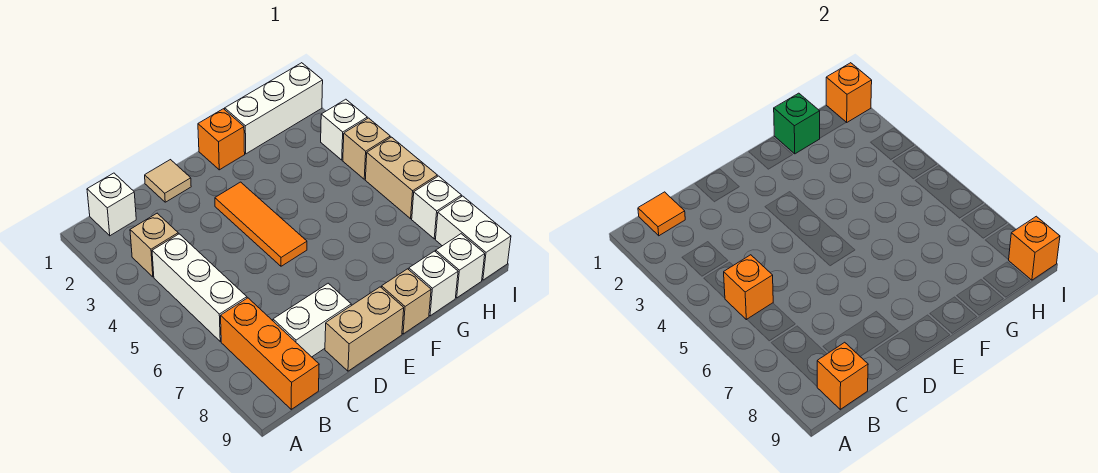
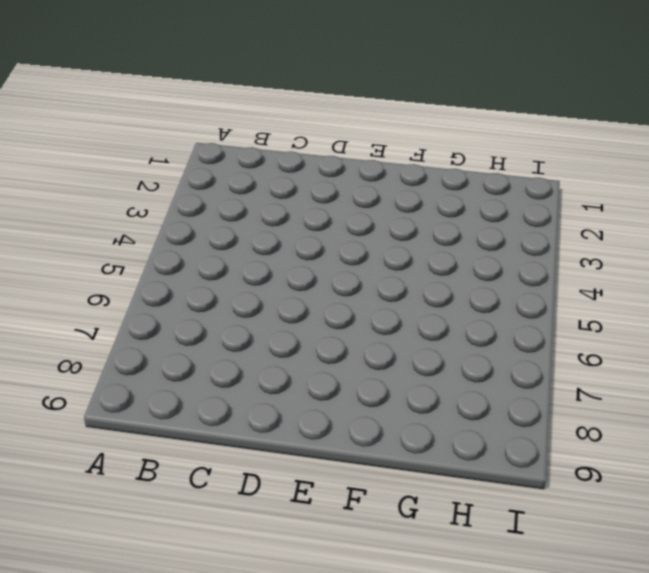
none -> white 1x1 brick [87,173,136,236]
none -> tan 1x1 brick [130,213,178,277]
none -> white 1x3 brick [152,234,247,341]

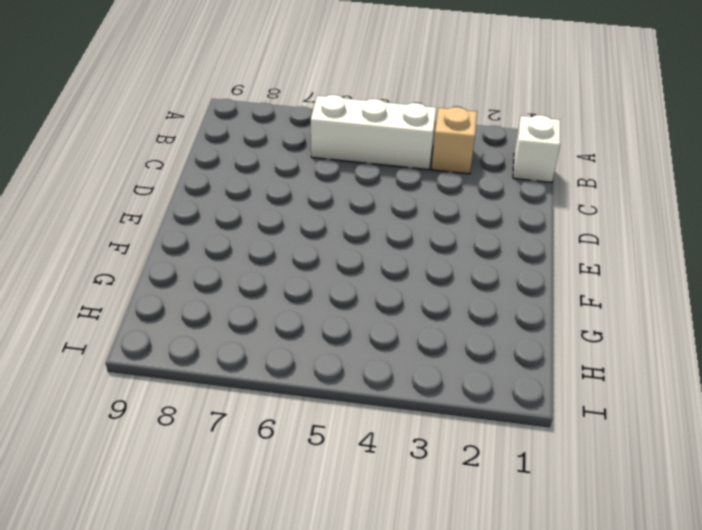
none -> orange 1x3 brick [221,298,319,409]
none -> white 1x2 brick [273,283,351,357]
none -> tan 1x1 tile [145,160,191,202]

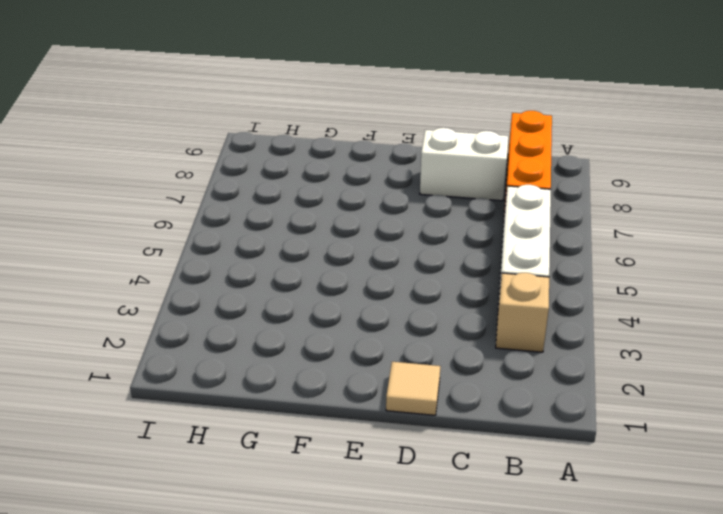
none -> white 1x1 brick [87,173,136,236]
none -> tan 1x2 brick [325,287,404,371]
none -> orange 1x3 tile [215,182,307,266]

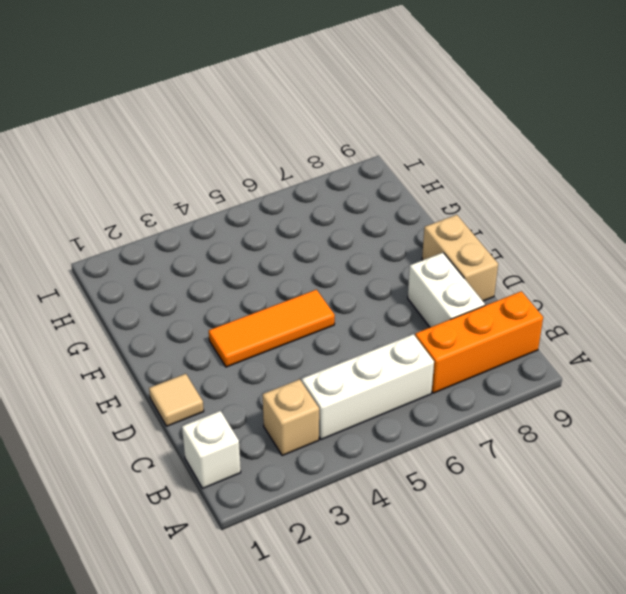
none -> orange 1x1 brick [198,109,245,170]
none -> tan 1x1 brick [381,269,431,334]
none -> white 1x3 brick [225,63,323,154]

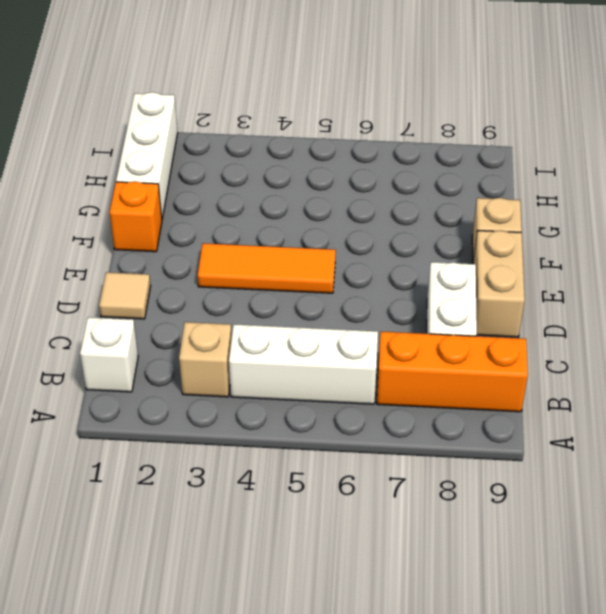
none -> white 1x1 brick [409,251,458,316]
none -> white 1x1 brick [436,234,485,298]
none -> white 1x1 brick [321,99,367,160]

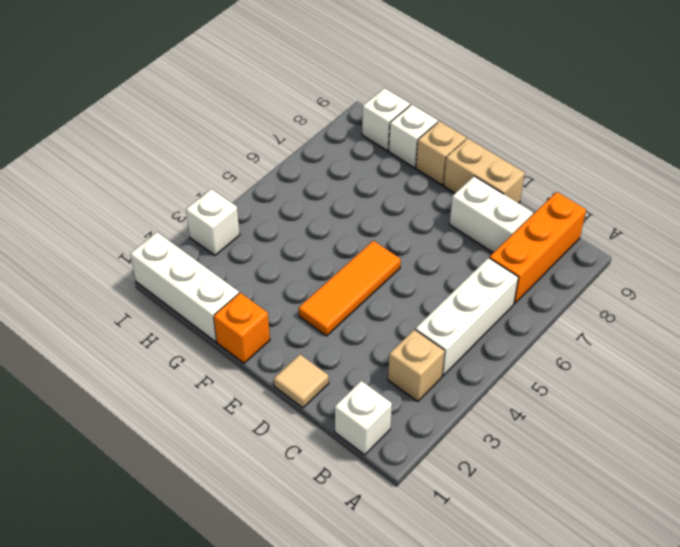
none -> tan 1x1 brick [343,118,390,179]
none -> tan 1x2 brick [365,137,437,219]
none -> white 1x1 brick [412,176,462,239]

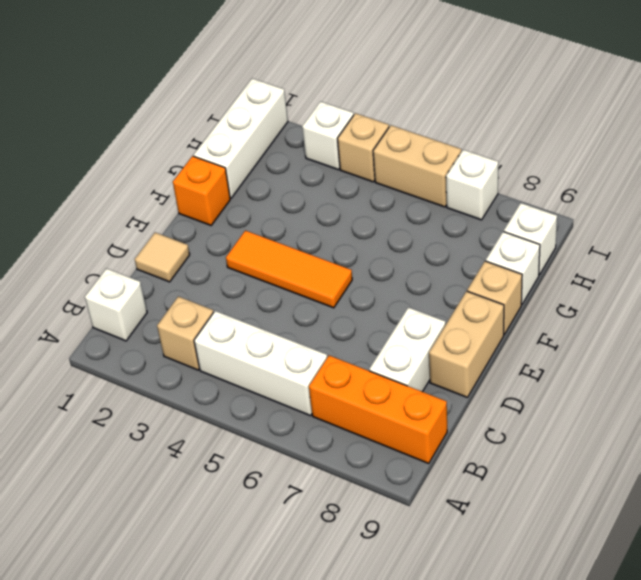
none -> white 1x2 brick [435,196,511,280]
none -> orange 1x1 tile [638,192,685,236]
none -> orange 1x1 brick [724,255,773,320]

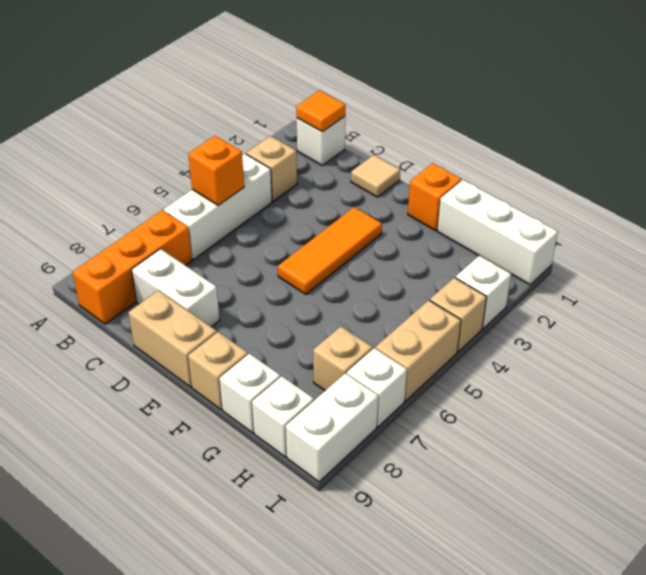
tan 1x1 brick [313,327,373,391] -> none
none -> orange 1x1 brick [817,342,868,409]
none -> green 1x1 brick [774,93,820,154]
none -> orange 1x1 brick [826,63,872,122]

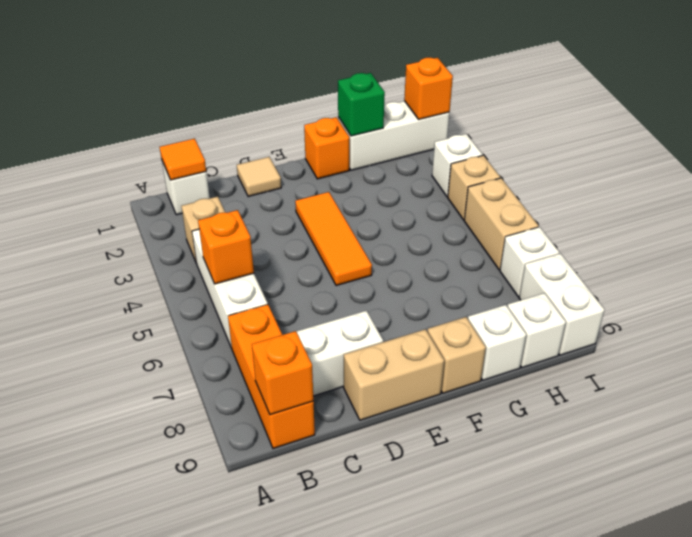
none -> orange 1x1 brick [1009,216,1060,280]

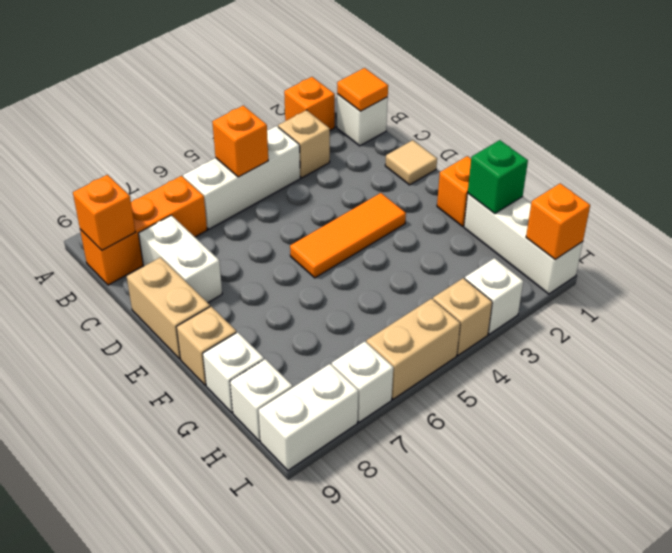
orange 1x1 brick [284,77,335,130] -> orange 1x1 brick moved to [1009,216,1060,280]

